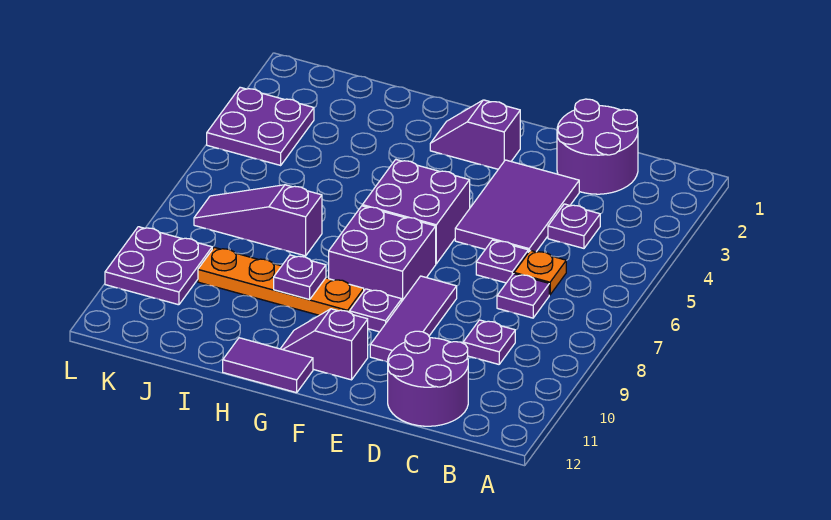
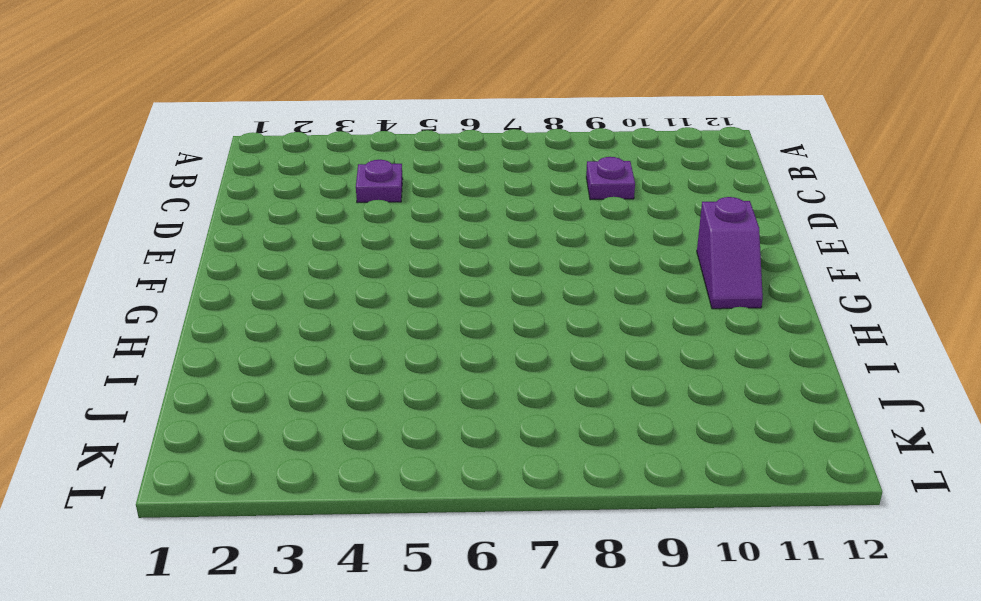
none -> purple 2x2 round brick [557,99,638,194]
none -> orange 1x1 plate [514,250,566,295]
none -> purple 1x1 plate [497,274,549,318]

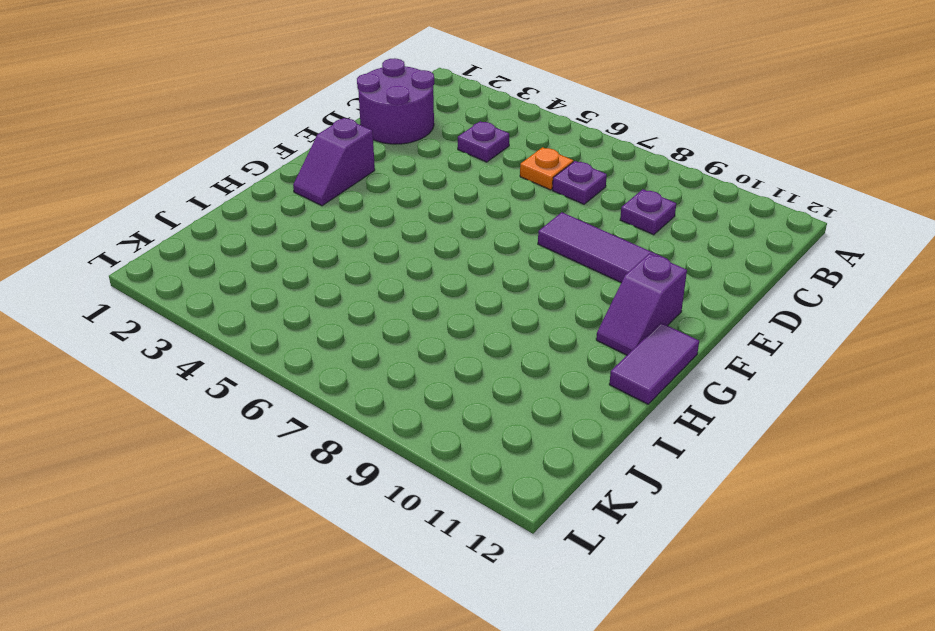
none -> purple 2x2 round brick [388,331,468,426]
none -> purple 2x3 tile [455,160,579,253]
none -> purple 1x1 plate [476,240,528,283]

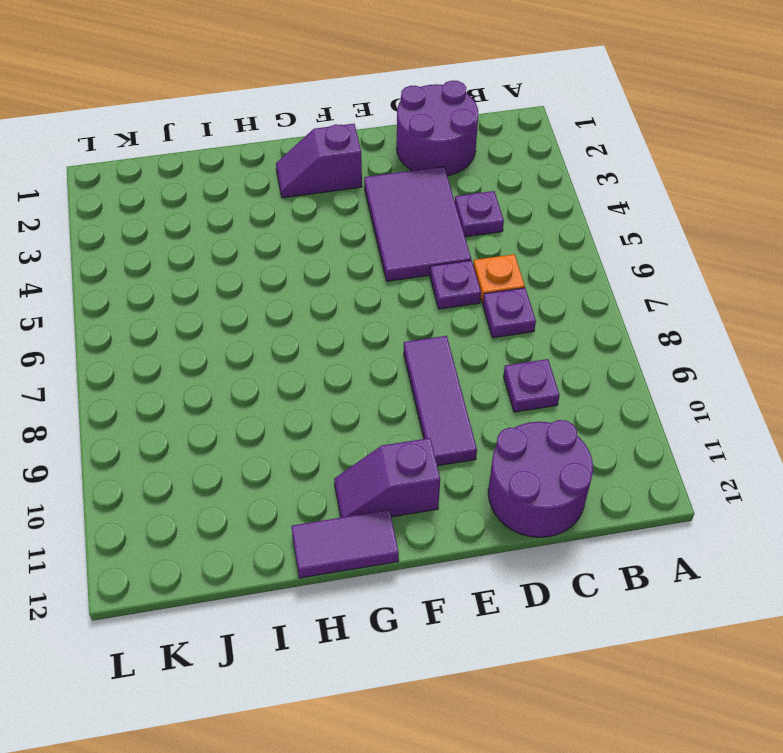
none -> purple 2x2 brick [362,160,470,264]
none -> purple 2x2 brick [329,206,436,301]
none -> purple 1x1 plate [349,289,402,332]

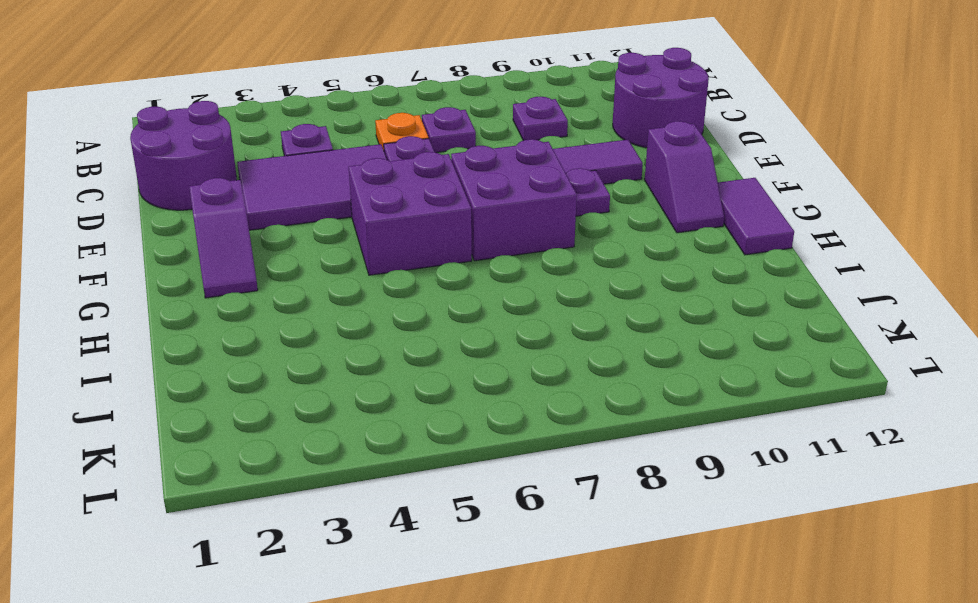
none -> orange 1x4 plate [198,247,364,315]
none -> purple 1x3 slope [194,185,322,256]
none -> purple 2x2 plate [207,87,314,165]

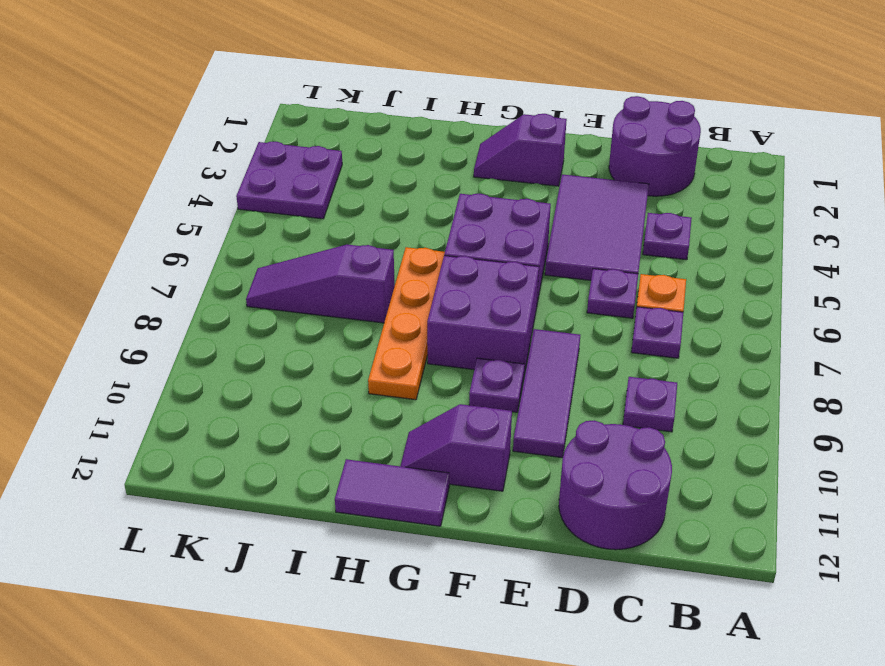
orange 1x4 plate [368,247,445,400] -> orange 1x4 plate turned to [198,247,364,315]
none -> purple 2x2 plate [105,227,212,305]
none -> purple 1x1 plate [274,255,326,299]

